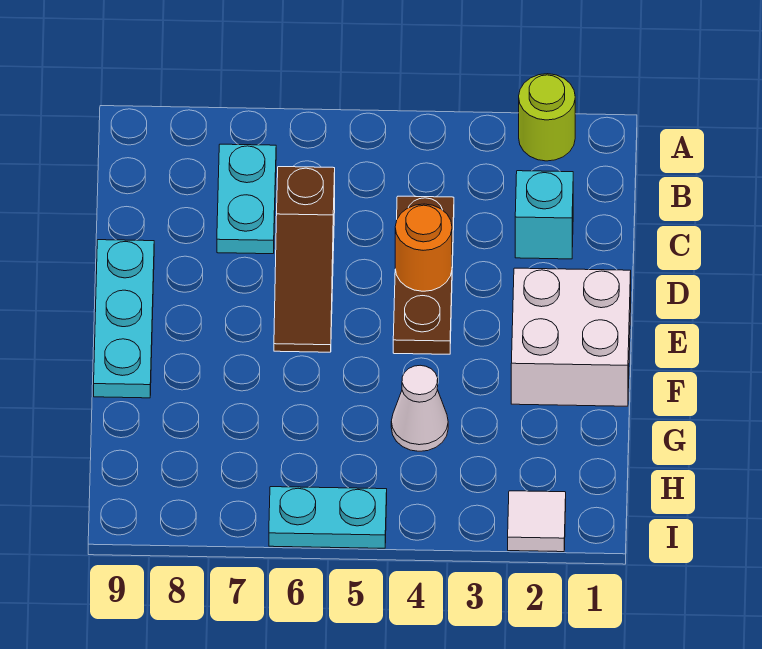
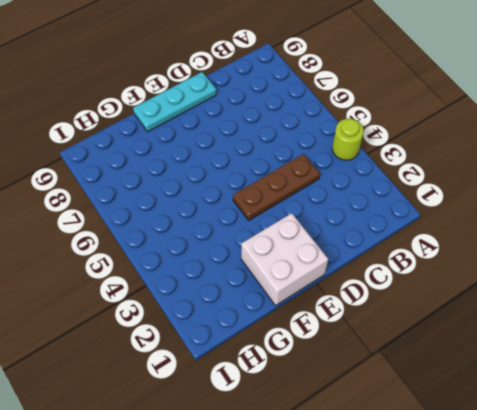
lime 1x1 round brick [332,118,364,160] -> lime 1x1 round brick moved to [519,74,575,161]
none -> cyan 1x2 plate [217,144,276,254]
none -> cyan 1x1 brick [515,171,573,259]

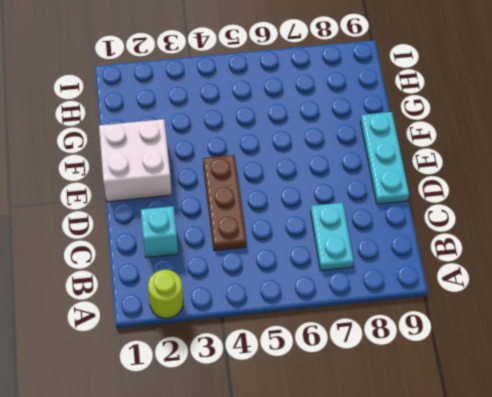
none -> brown 1x3 slope [274,167,335,352]
none -> white 1x1 cone [391,365,448,451]

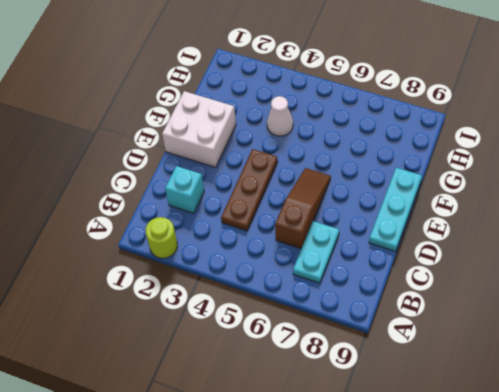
none -> white 1x1 tile [508,491,566,552]
none -> cyan 1x2 plate [269,487,387,548]

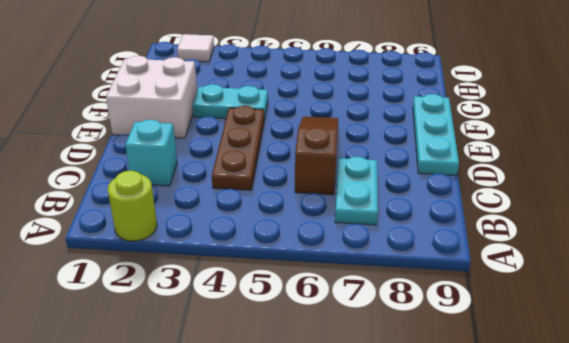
cyan 1x2 plate [192,84,268,120] -> cyan 1x2 plate moved to [269,487,387,548]
none -> white 1x1 cone [391,365,448,451]
none -> orange 1x1 round brick [395,204,452,291]

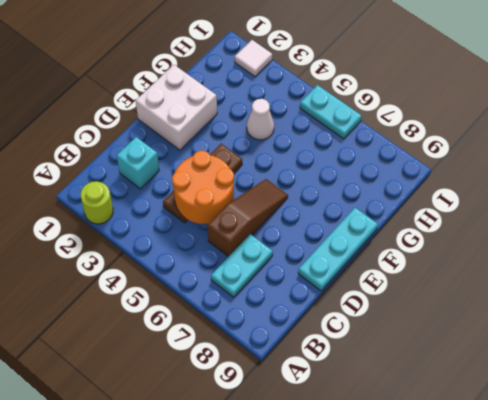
orange 2x2 round brick [172,151,234,224] -> orange 1x1 round brick [395,204,452,291]

